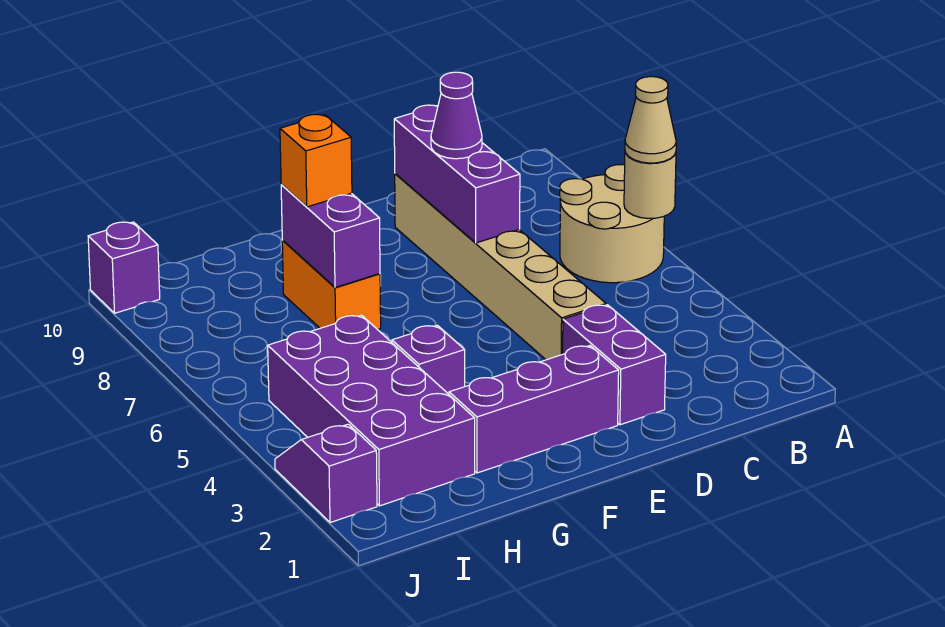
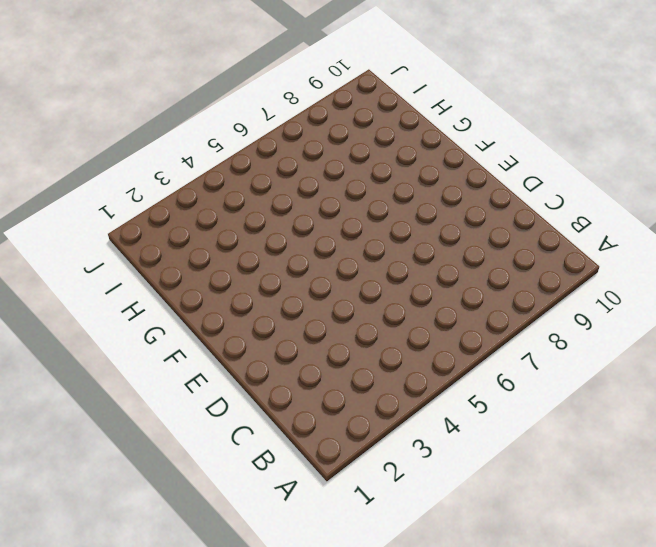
none -> tan 2x2 round brick [560,165,664,283]
none -> purple 1x2 brick [563,305,666,425]
none -> tan 1x6 brick [395,174,606,360]

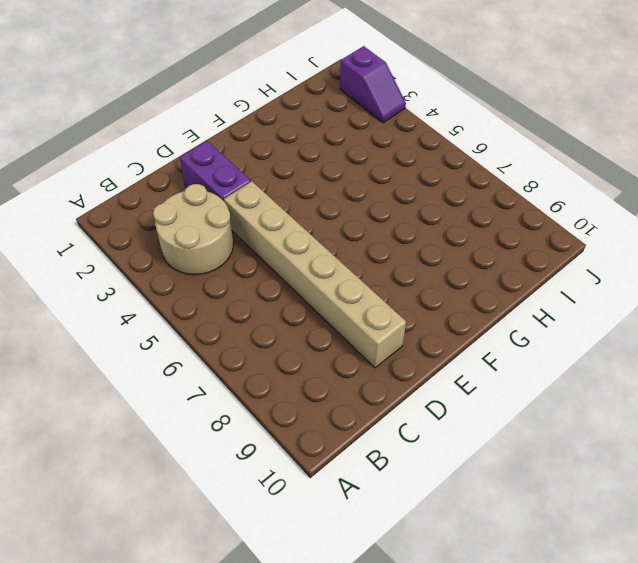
tan 2x2 round brick [153,184,233,275] -> tan 2x2 round brick moved to [560,165,664,283]
none -> purple 1x3 brick [449,346,619,473]
none -> purple 1x1 brick [392,325,465,394]
none -> orange 1x2 brick [282,241,381,330]

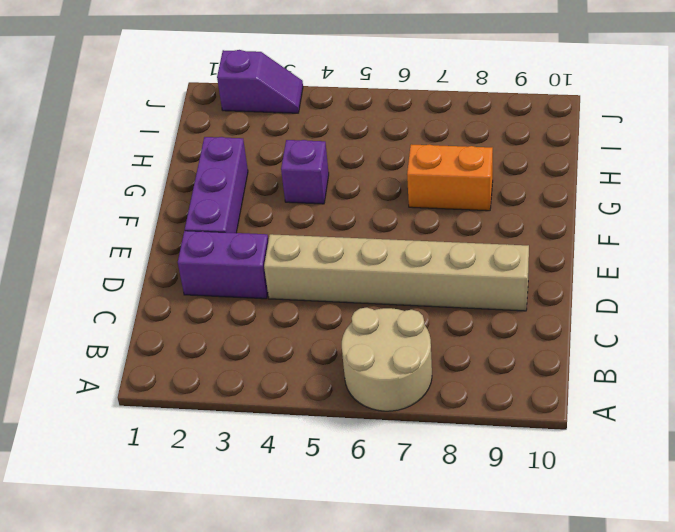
none -> purple 2x4 brick [268,315,475,506]
none -> purple 1x1 brick [88,222,160,313]
none -> tan 1x1 round brick [624,152,676,218]

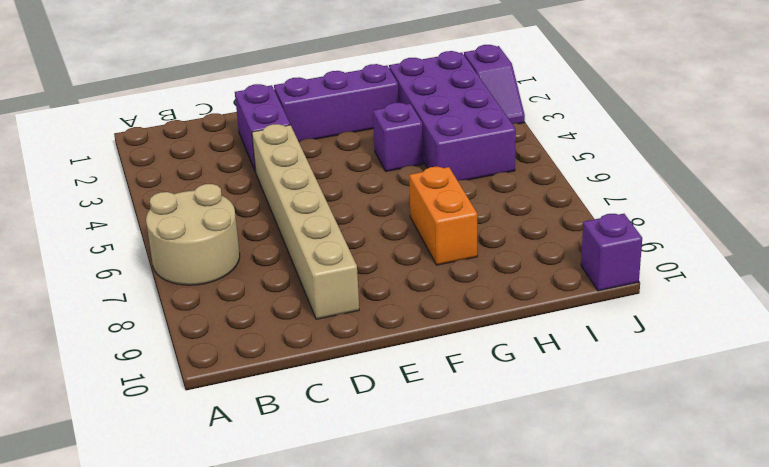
none -> tan 1x1 round brick [624,152,676,218]
none -> purple 1x3 brick [394,105,520,243]
none -> purple 1x2 brick [281,185,380,287]

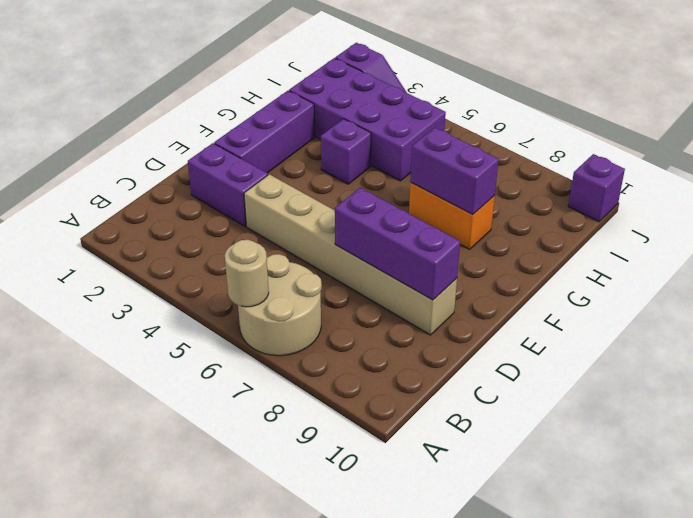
none -> tan 1x1 cone [625,77,676,163]
none -> purple 1x1 cone [431,72,482,159]
none -> orange 1x1 brick [280,114,352,207]

